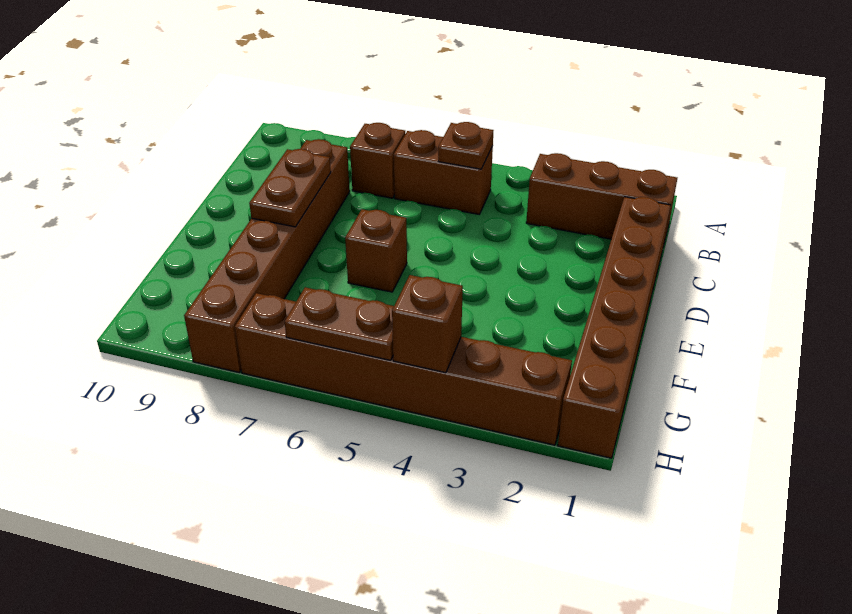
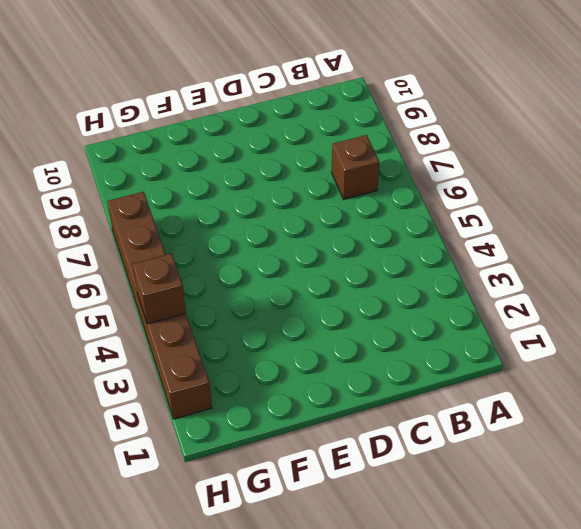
none -> brown 1x3 brick [526,153,677,243]
none -> brown 1x2 brick [394,130,493,214]

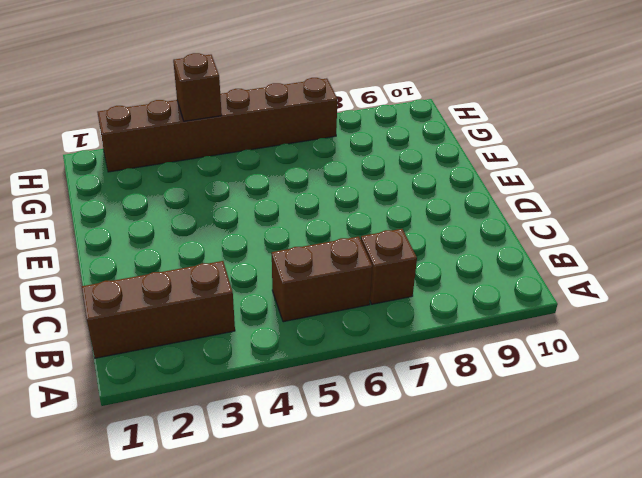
none -> brown 1x6 brick [558,197,671,458]
none -> brown 1x6 brick [184,139,350,372]

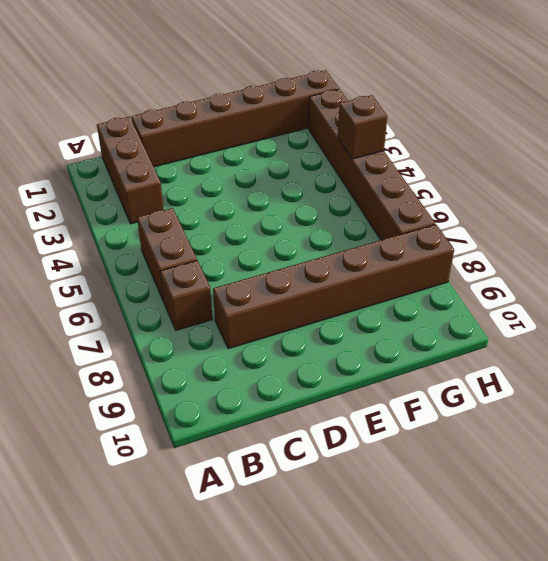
none -> brown 1x1 brick [345,209,407,292]
none -> brown 1x1 plate [438,122,493,169]

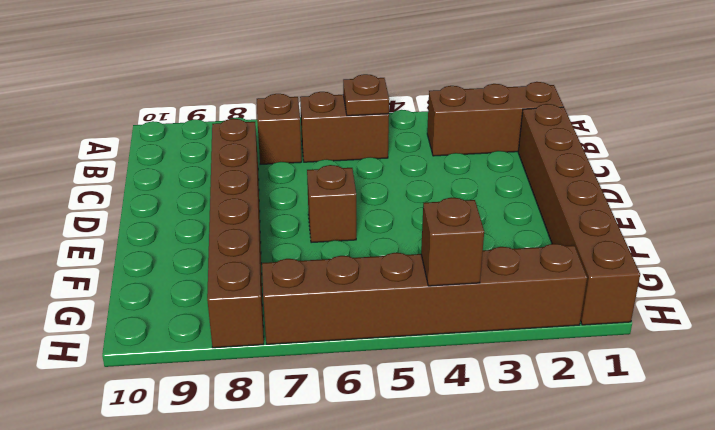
none -> brown 1x2 plate [249,149,331,227]
none -> brown 1x2 plate [285,287,394,360]

